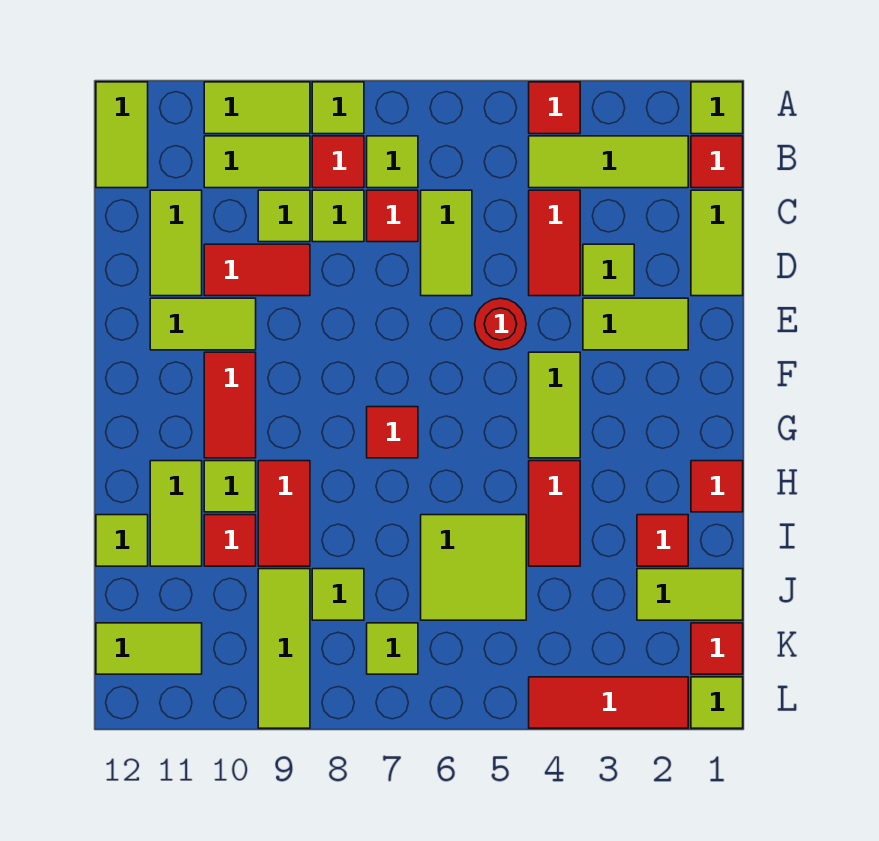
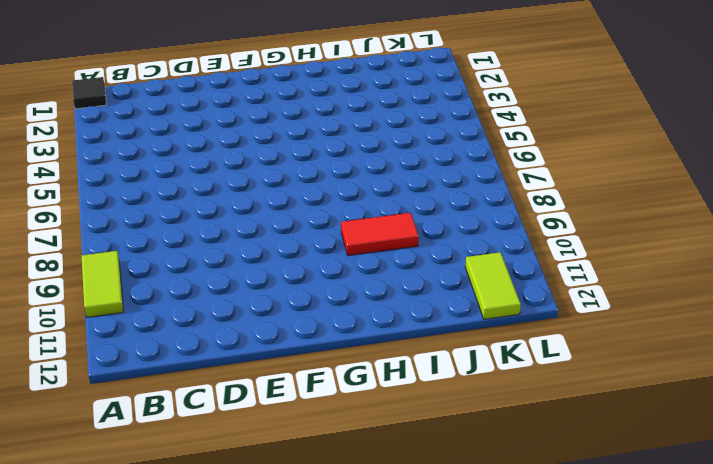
black 1x1 tile [72,77,106,109] -> lime 1x1 tile [691,82,743,134]
none -> red 1x1 tile [529,82,580,134]
none -> lime 1x1 tile [312,82,364,134]
none -> lime 1x2 tile [96,82,148,188]
none -> red 1x1 tile [691,136,743,188]

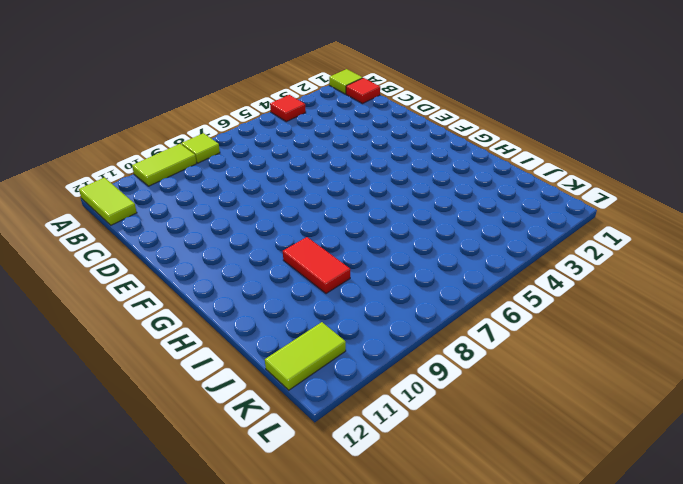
none -> lime 1x3 tile [529,136,688,188]
none -> lime 1x1 tile [367,136,418,188]
none -> red 1x1 tile [312,136,364,188]
none -> lime 1x2 tile [204,136,310,188]

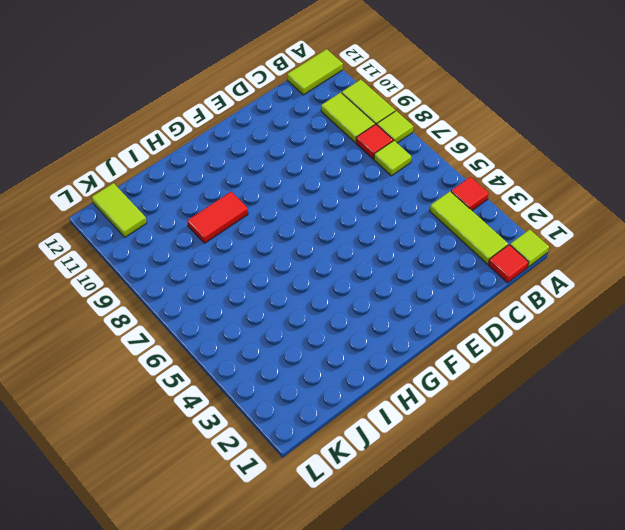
none -> lime 1x2 tile [691,190,743,296]
none -> red 1x2 tile [529,190,580,296]
none -> lime 1x2 tile [421,190,472,296]
none -> red 1x1 tile [367,190,418,242]

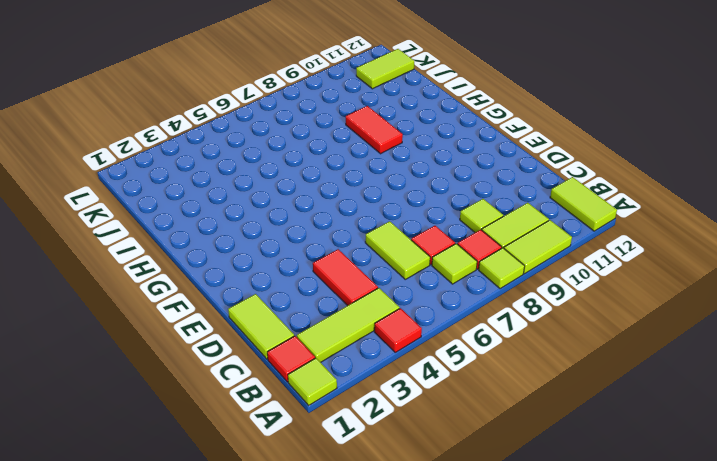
none -> lime 1x1 tile [312,190,364,242]
none -> lime 1x2 tile [150,190,202,296]
none -> lime 1x1 tile [583,244,634,296]
none -> red 1x2 tile [204,244,310,296]

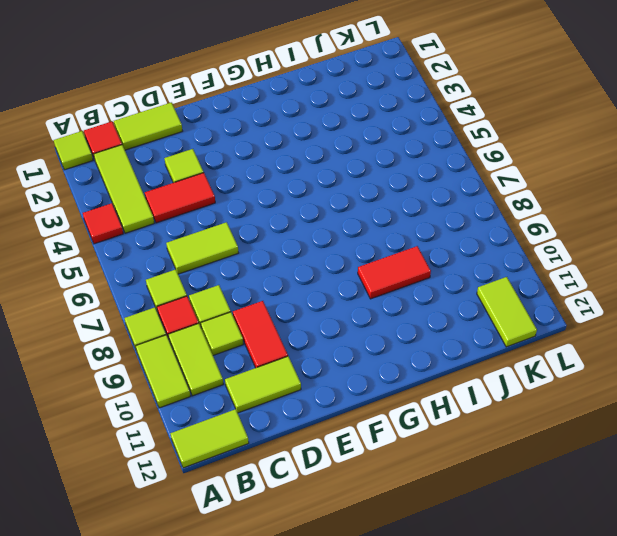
none -> red 1x1 tile [367,190,418,242]
none -> lime 1x2 tile [583,298,688,350]
none -> red 1x1 round brick [475,298,526,350]
none -> lime 1x2 tile [150,298,256,350]

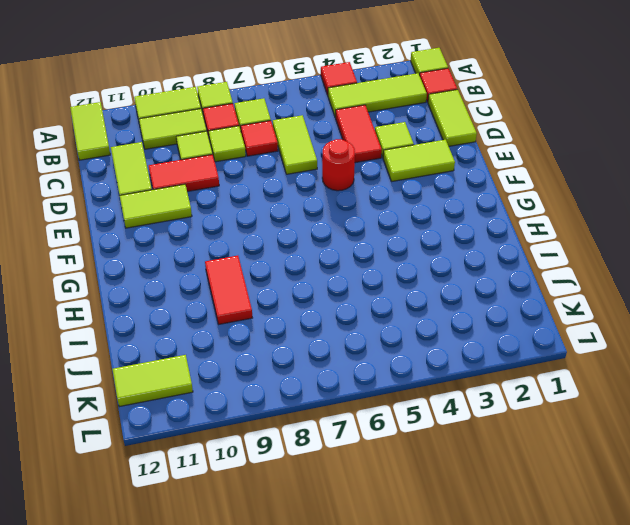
none -> lime 1x2 tile [529,352,580,458]
none -> red 1x2 tile [204,352,256,458]
none -> red 1x1 tile [367,407,418,458]
none -> red 1x1 tile [691,461,743,512]

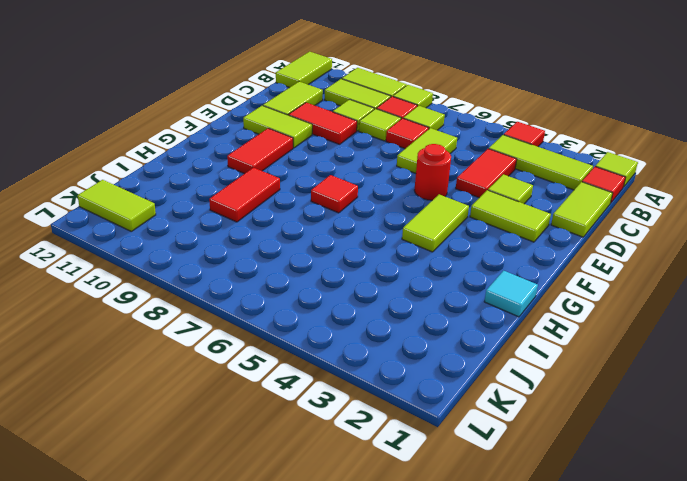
cyan 1x1 tile [484,271,538,317] -> red 1x1 tile [691,461,743,512]
none -> red 1x2 tile [529,461,580,566]
none -> lime 1x1 tile [204,461,256,512]
none -> lime 1x2 tile [150,461,202,566]
none -> red 1x1 tile [637,515,688,566]

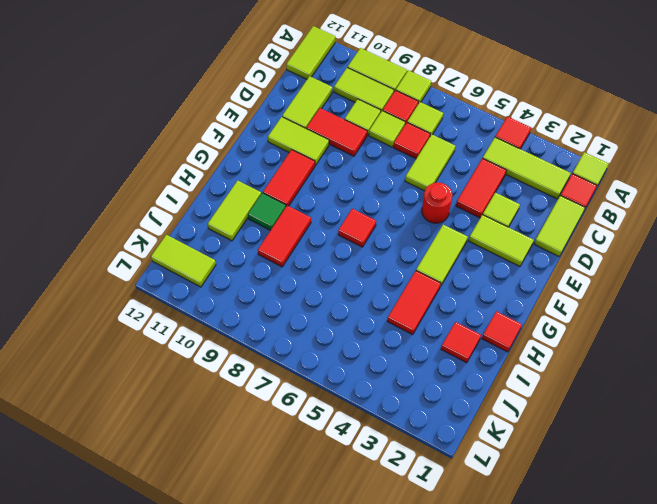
green 1x1 tile [248,193,286,230] -> lime 1x1 tile [204,461,256,512]
none -> lime 2x2 tile [421,515,526,620]
none -> red 1x1 tile [204,515,256,566]
none -> lime 1x1 tile [96,515,148,566]
none -> lime 1x2 tile [637,569,743,620]

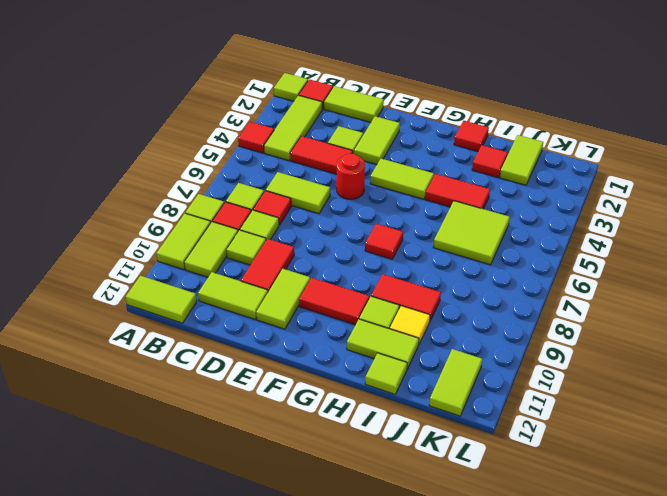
yellow 1x1 tile [390,306,430,345] -> red 1x1 tile [204,515,256,566]
none -> lime 1x1 tile [312,569,364,620]
none -> lime 1x3 tile [258,569,310,728]
none -> red 1x1 tile [691,623,743,674]
none -> lime 1x1 tile [367,623,418,674]

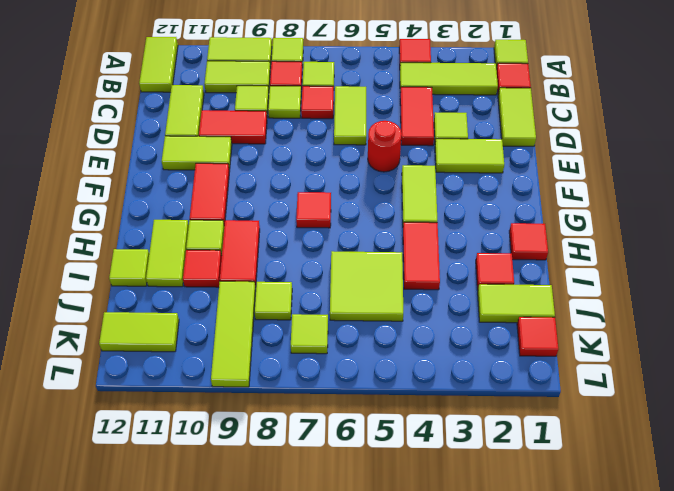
none -> lime 1x1 tile [691,677,743,728]
none -> red 1x3 tile [529,677,688,728]

